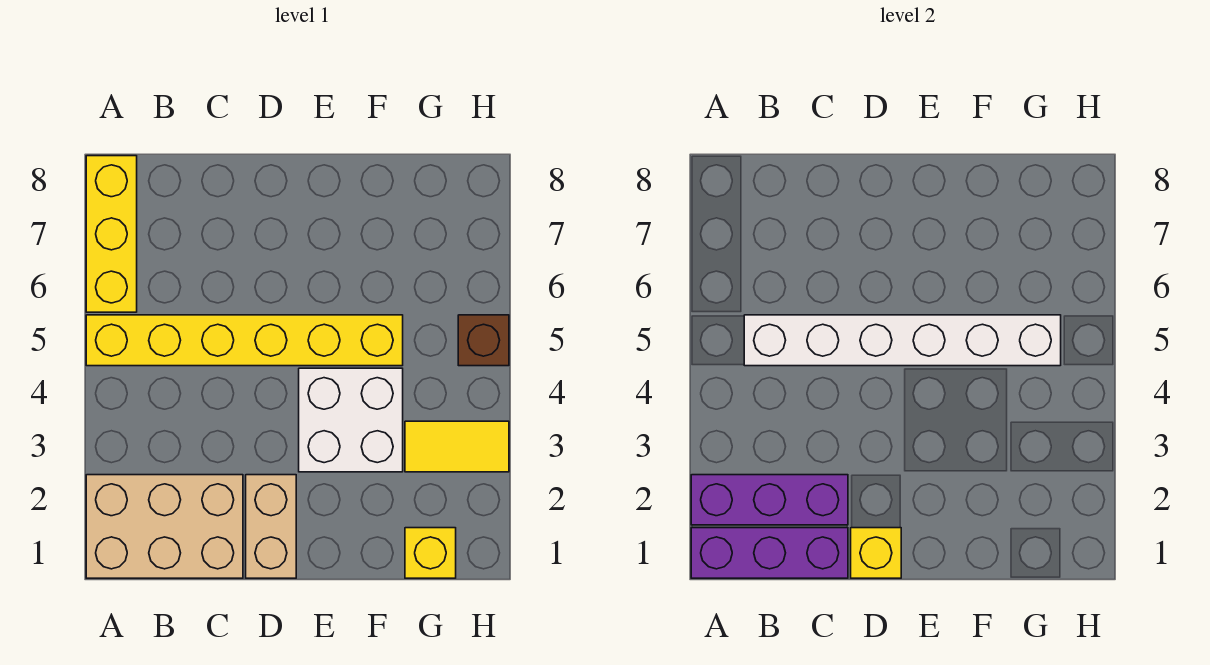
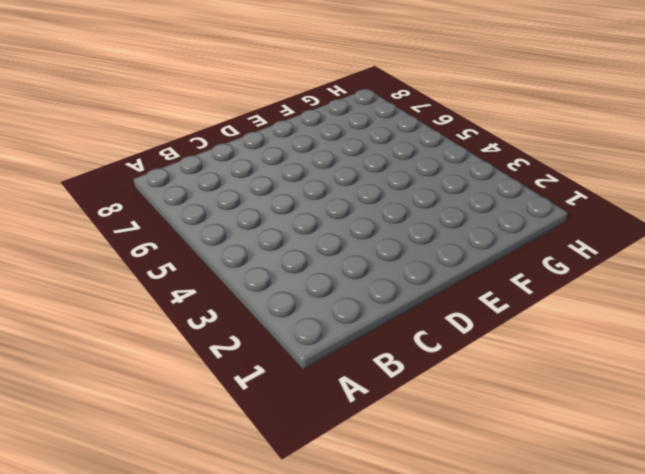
none -> tan 2x3 brick [86,475,243,578]
none -> yellow 1x6 brick [86,315,403,366]
none -> yellow 1x3 brick [86,156,137,312]

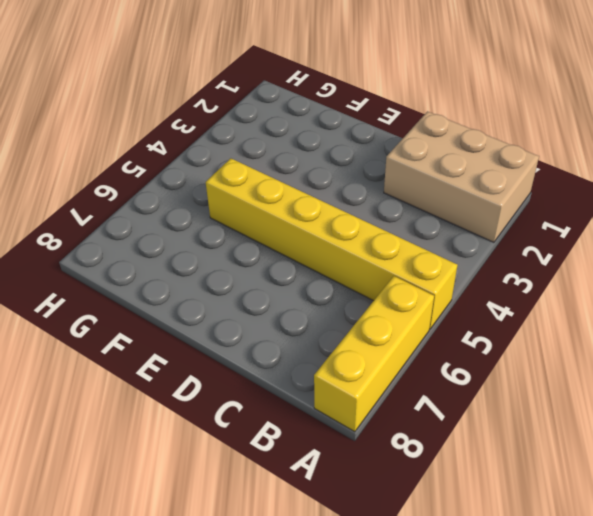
none -> tan 1x2 brick [246,475,296,578]
none -> white 2x2 brick [299,368,403,472]
none -> yellow 1x1 brick [405,528,456,578]

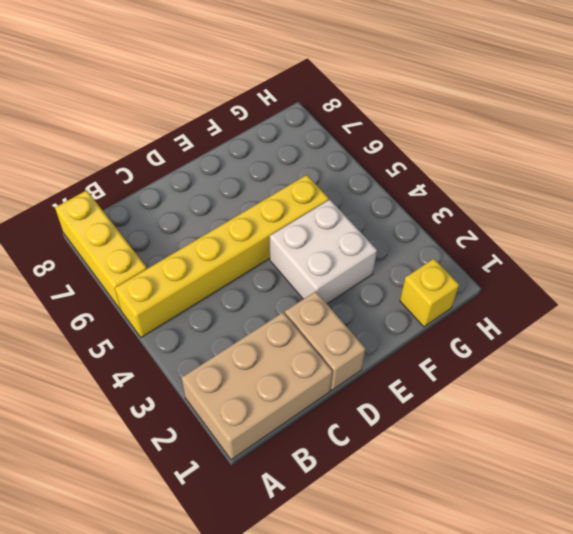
none -> yellow 1x2 tile [405,421,509,472]
none -> brown 1x1 brick [458,315,509,366]
none -> purple 1x3 brick [691,528,848,578]

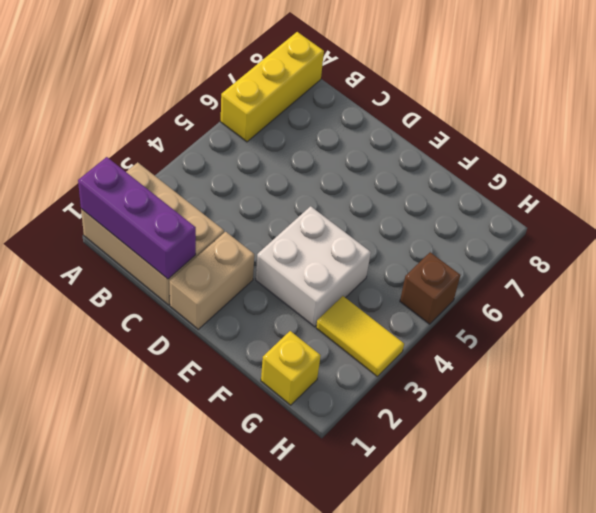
none -> yellow 1x6 brick [86,315,403,366]
none -> purple 1x3 brick [691,475,848,525]
none -> white 1x6 brick [744,315,1061,366]

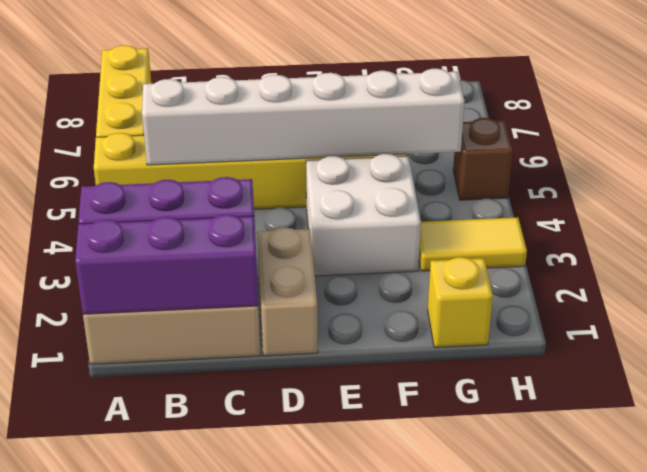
none -> yellow 1x1 brick [851,528,901,578]

